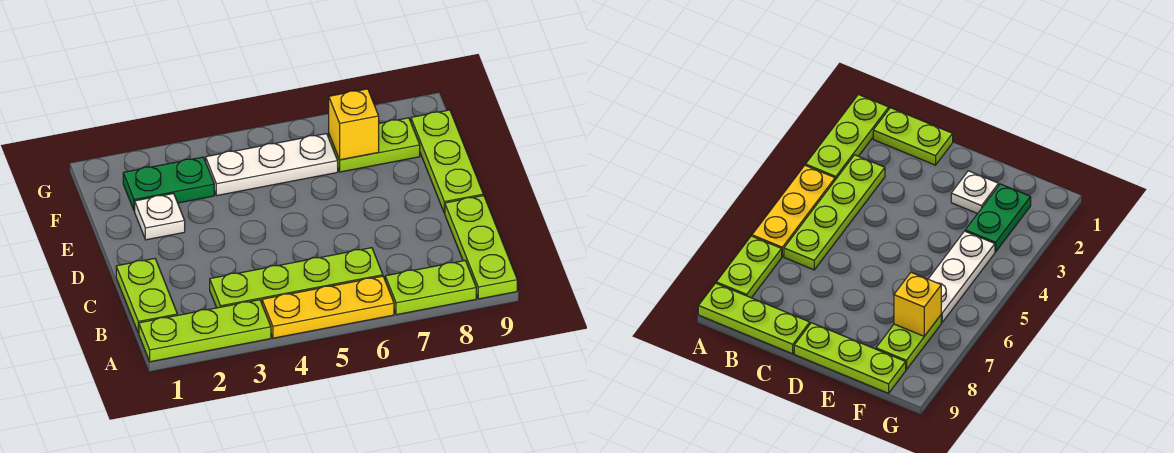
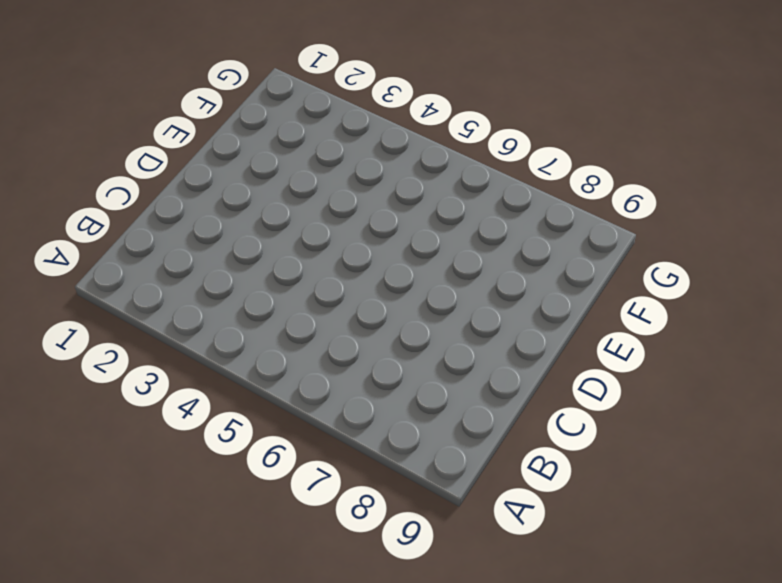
none -> lime 1x3 plate [139,300,271,362]
none -> yellow 1x3 plate [262,276,394,338]
none -> lime 1x2 plate [385,261,476,315]

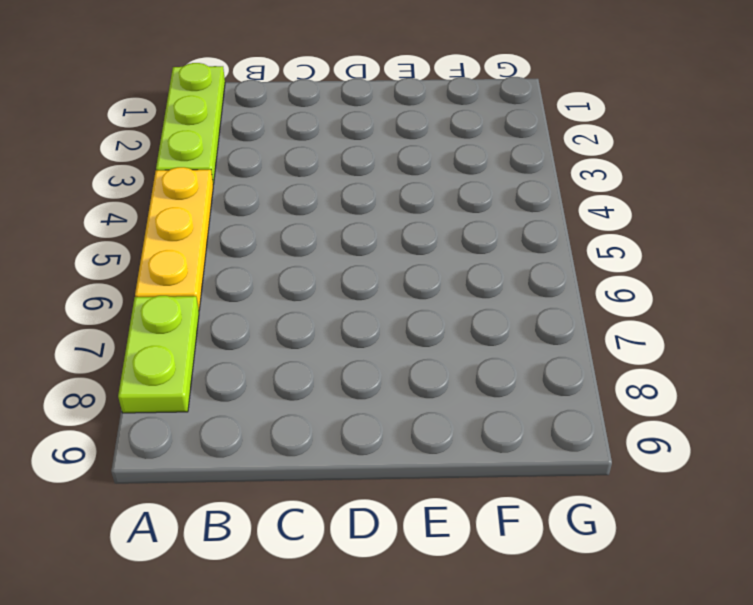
none -> lime 1x3 plate [445,196,517,299]
none -> lime 1x2 plate [116,258,177,333]
none -> lime 1x4 plate [210,248,383,308]

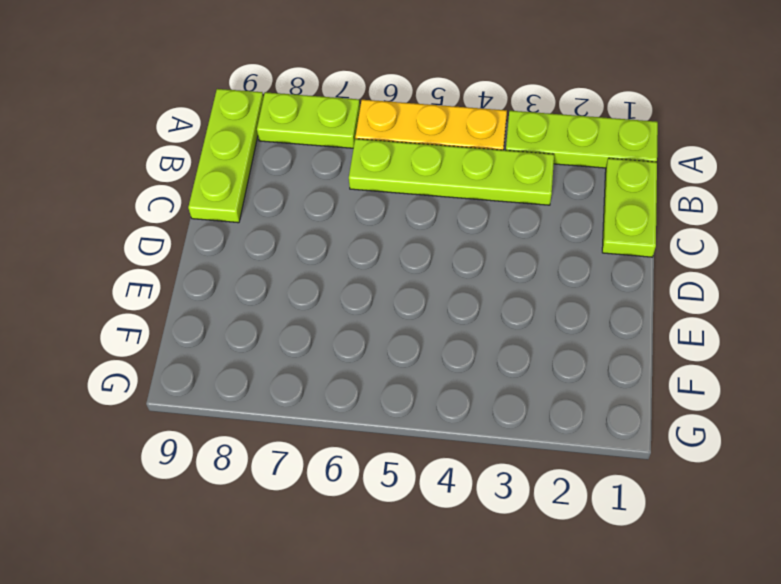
none -> lime 1x3 plate [411,110,483,213]
none -> white 1x1 plate [135,194,185,240]
none -> green 1x2 plate [123,157,214,211]

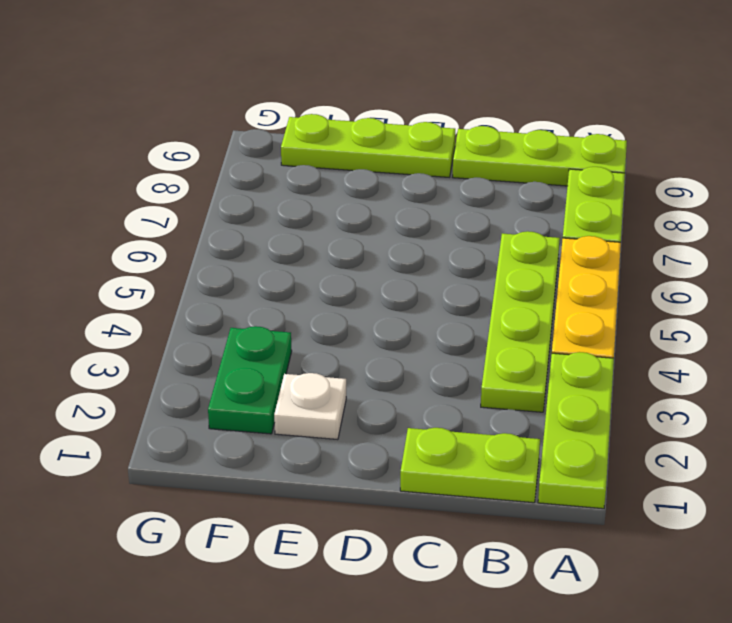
none -> white 1x3 plate [206,134,338,196]
none -> lime 1x2 plate [329,118,420,172]
none -> yellow 1x1 brick [329,89,379,160]

